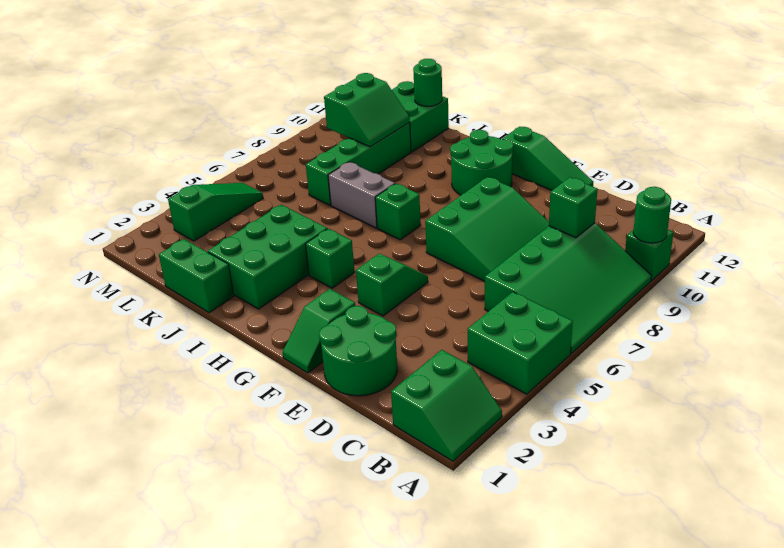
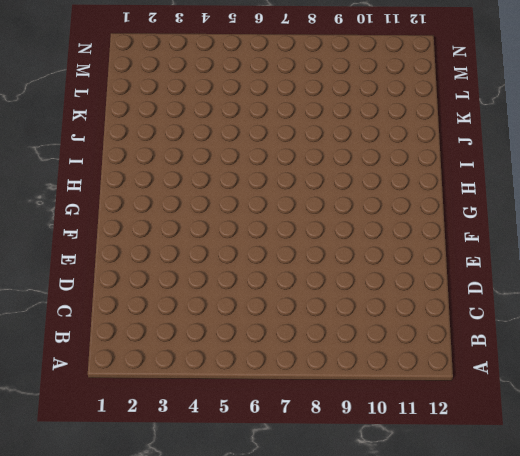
none -> green 2x2 slope [391,350,502,461]
none -> green 2x2 brick [467,292,573,394]
none -> green 3x4 slope [485,223,652,354]

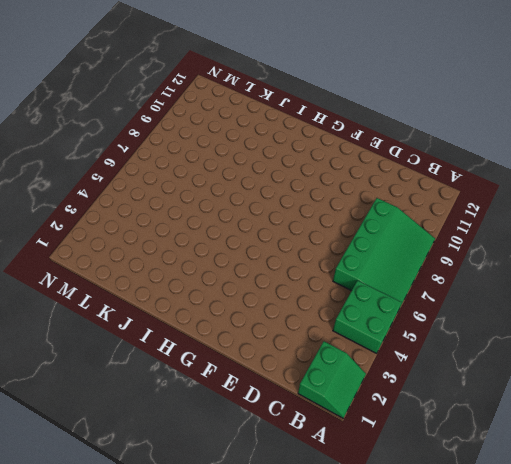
none -> green 1x1 brick [625,230,673,281]
none -> green 2x2 round brick [319,306,397,396]
none -> green 3x3 slope [425,177,549,281]

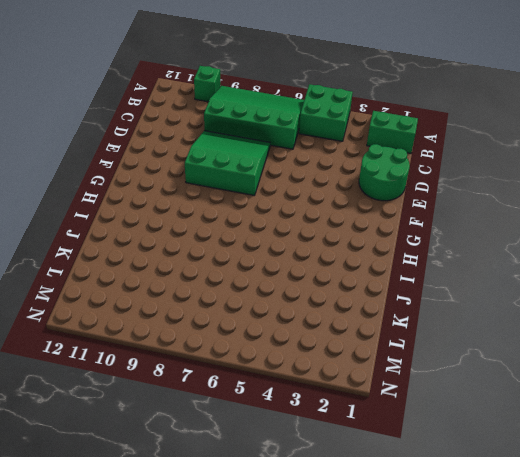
none -> green 1x3 slope [502,127,593,190]
none -> green 1x2 slope [282,289,355,373]
none -> green 1x2 slope [356,254,428,316]

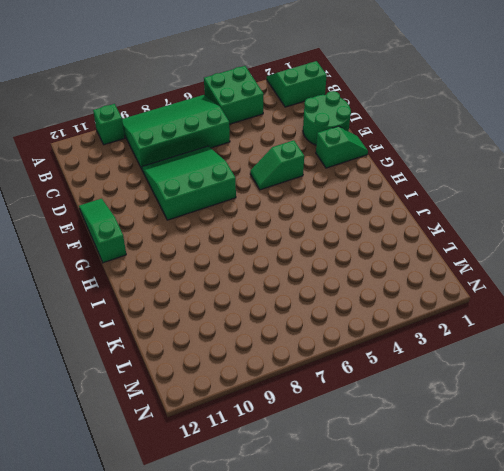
none -> green 2x2 round brick [450,130,513,195]
none -> green 1x1 brick [306,228,355,288]
none -> green 1x1 brick [375,184,421,240]

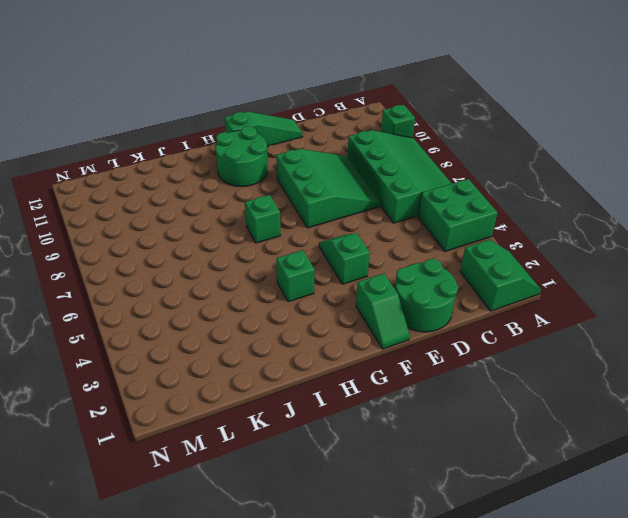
none -> green 2x3 brick [208,205,327,309]
none -> grey 1x2 brick [328,162,395,228]
none -> green 1x2 brick [159,239,234,313]

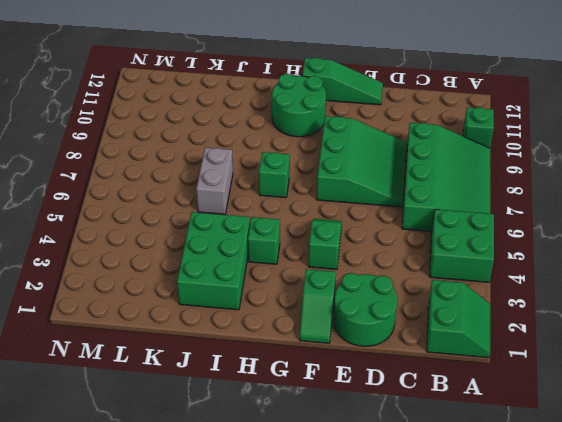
grey 1x2 brick [196,148,233,214] -> grey 1x2 brick turned to [328,162,395,228]
none -> green 1x2 brick [159,239,234,313]
none -> green 1x4 brick [306,123,411,205]
none -> green 2x2 brick [392,81,449,152]

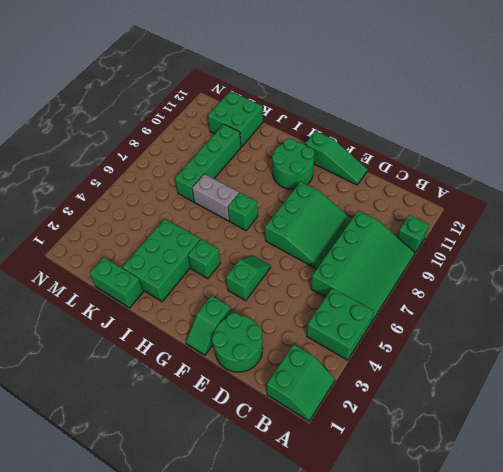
none -> green 1x3 slope [168,183,263,241]
none -> green 1x1 round brick [633,187,671,243]
none -> green 1x1 brick [549,177,597,238]

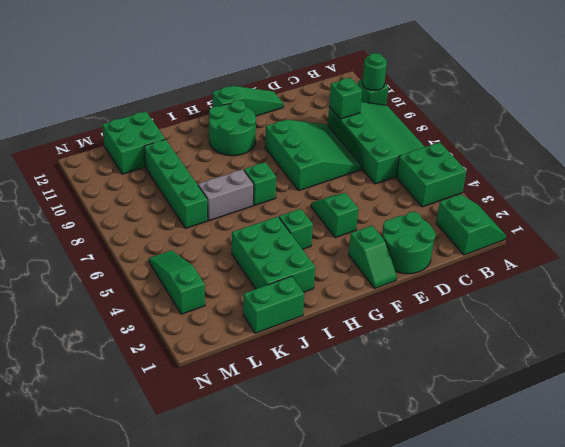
none -> green 2x2 slope [324,73,410,147]
none -> green 1x1 round brick [413,59,442,106]

